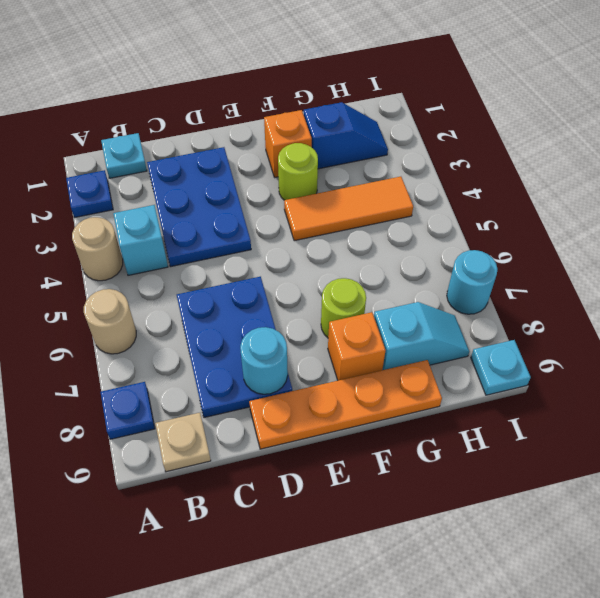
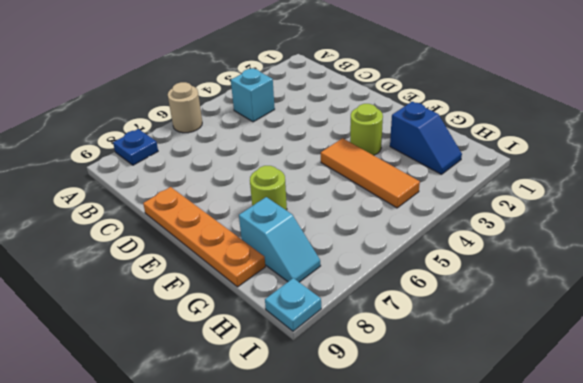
none -> blue 1x1 plate [66,170,113,218]
none -> tan 1x1 round brick [72,217,123,281]
none -> cyan 1x1 plate [101,133,147,178]

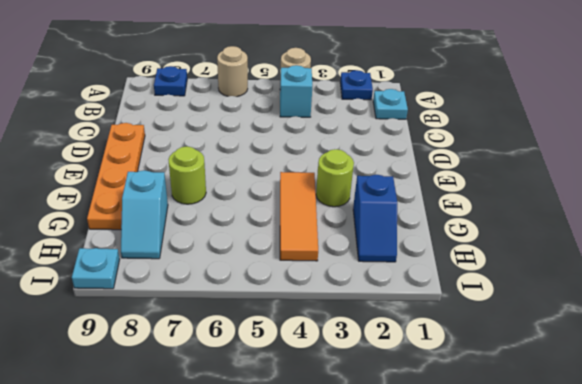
none -> tan 1x1 plate [155,413,211,472]
none -> blue 2x3 plate [147,147,251,267]
none -> blue 2x3 plate [177,277,292,418]

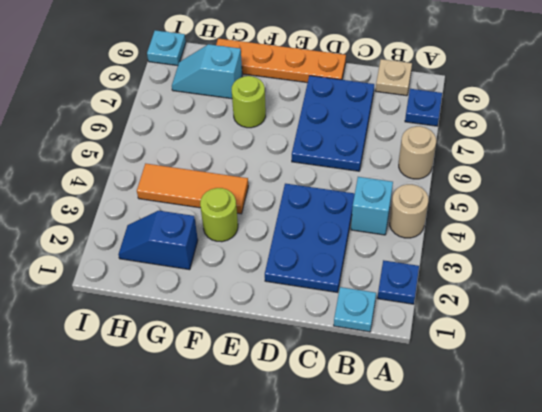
none -> orange 1x1 brick [264,110,312,177]
none -> orange 1x1 brick [328,312,386,380]
none -> cyan 1x1 round brick [447,250,497,314]

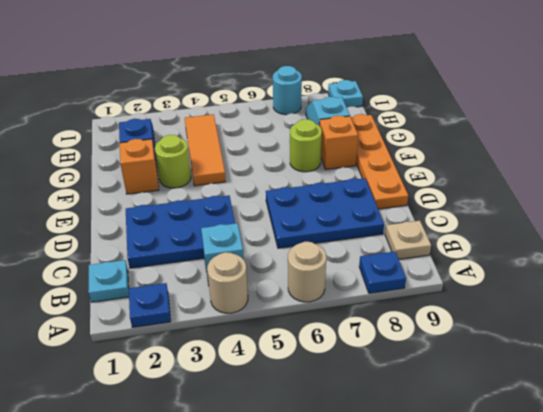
none -> cyan 1x1 round brick [240,327,288,394]

